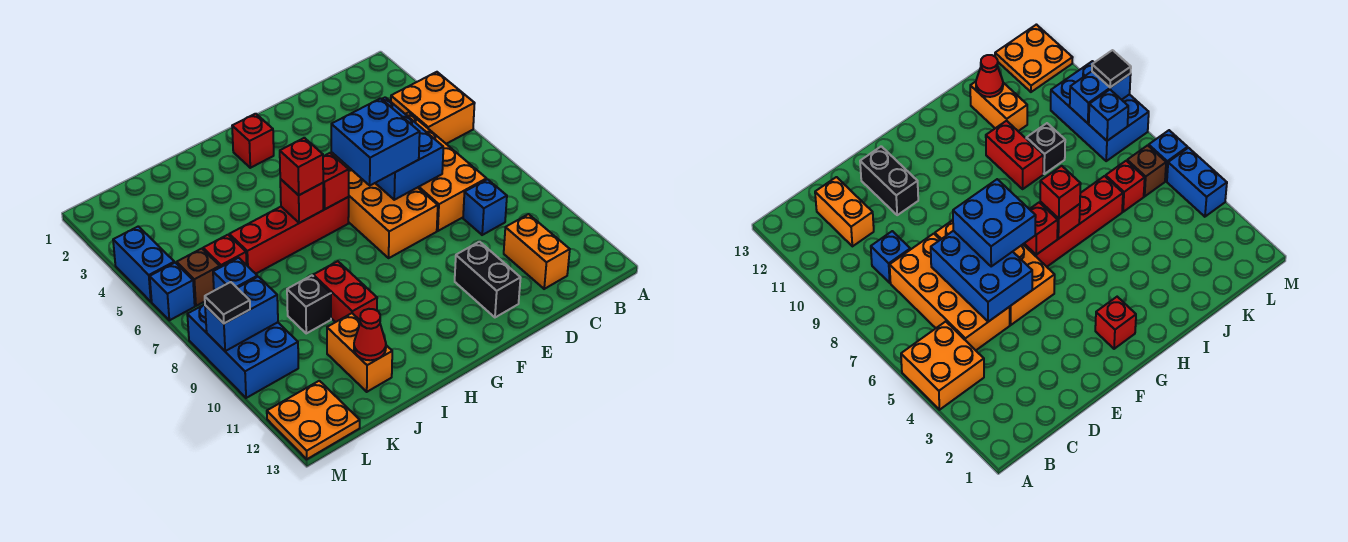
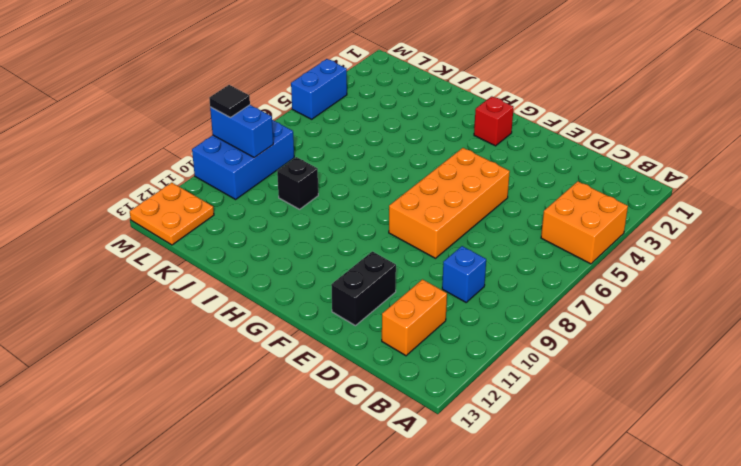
none -> orange 2x4 brick [406,112,487,231]
none -> red 1x4 brick [229,197,349,274]
none -> red 1x2 brick [313,261,377,322]

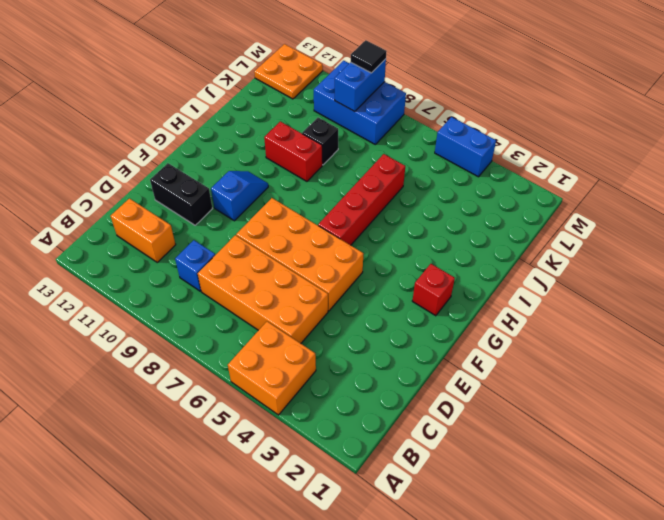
blue 1x2 slope [211,171,268,221] -> none
none -> orange 1x2 brick [327,313,392,392]
none -> red 1x1 brick [203,235,247,267]
none -> brown 1x1 brick [177,249,220,306]

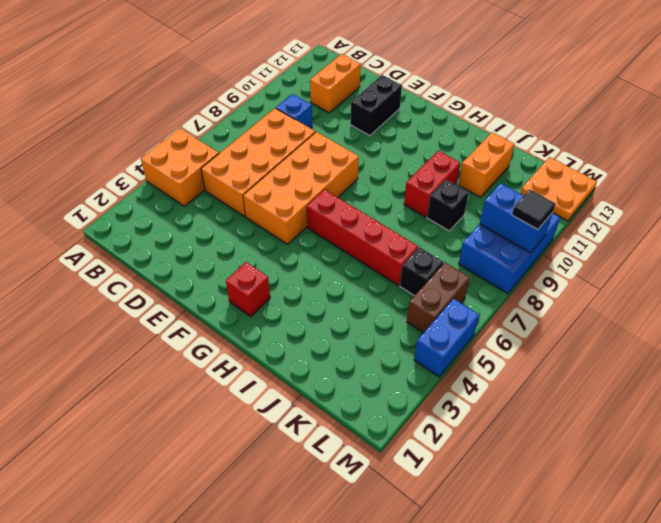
black 1x1 brick [400,247,444,296] -> red 1x1 brick [203,235,247,267]
brown 1x2 brick [407,263,470,333] -> brown 1x1 brick [177,249,220,306]
none -> blue 1x1 brick [150,263,195,320]
none -> blue 2x3 brick [376,97,443,200]
none -> red 1x1 brick [323,153,349,209]

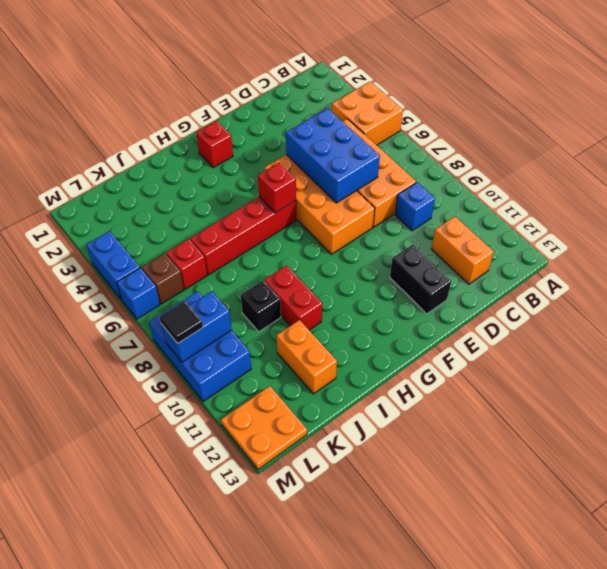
none -> red 1x1 brick [280,179,323,223]
none -> red 1x1 cone [354,309,386,360]
none -> blue 1x1 brick [213,258,257,291]

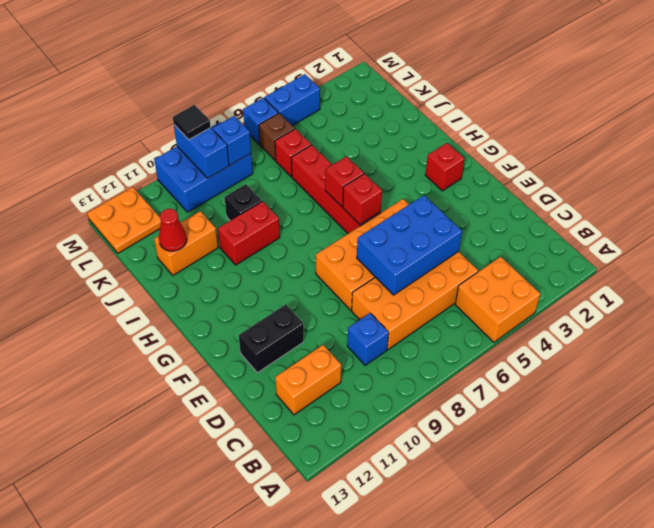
none -> blue 2x2 brick [331,98,420,185]
none -> red 1x1 brick [280,138,323,195]

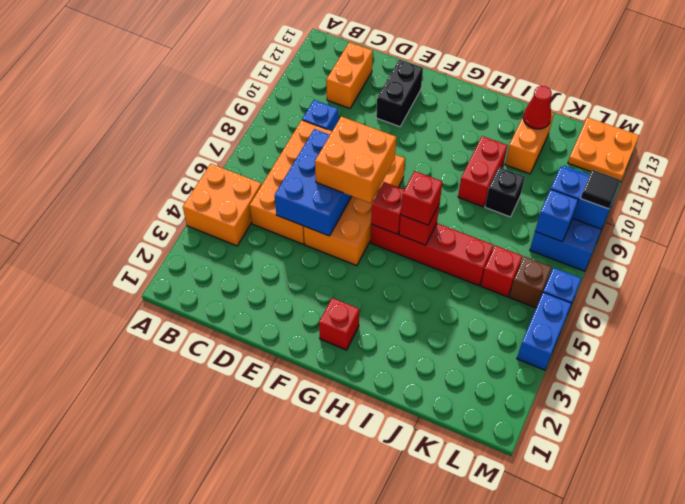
orange 2x2 brick [315,117,396,203] -> blue 2x2 brick [331,98,420,185]

